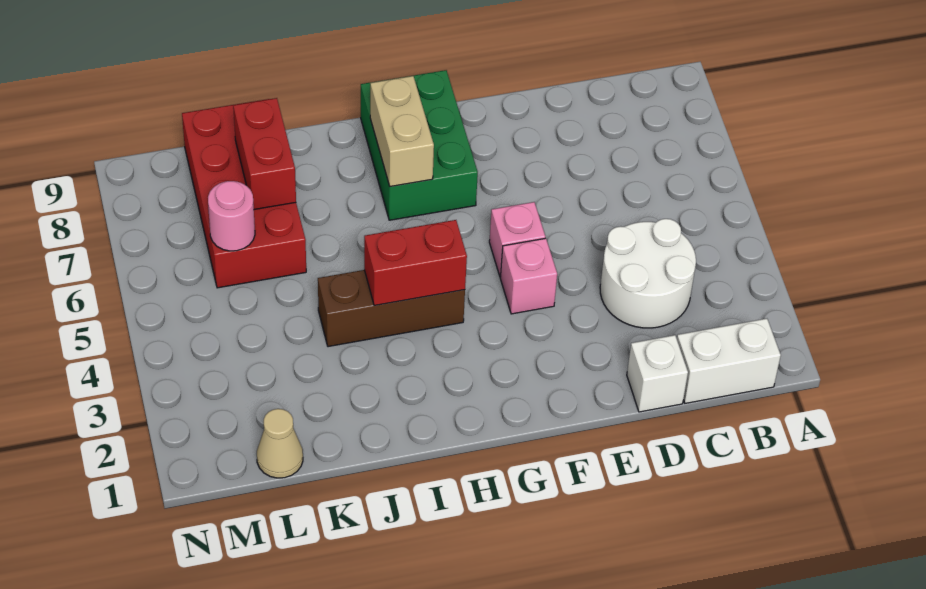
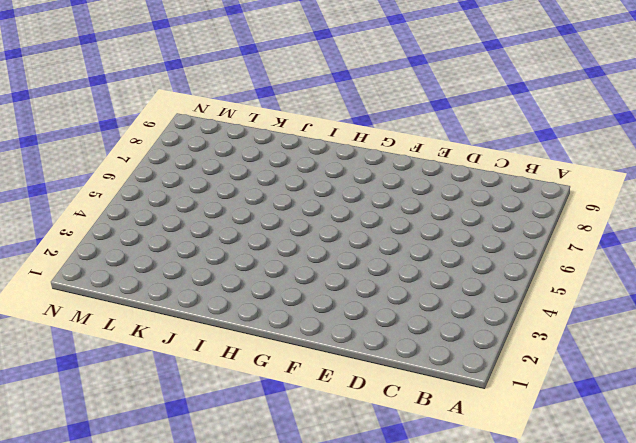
none -> white 1x2 brick [677,319,781,403]
none -> white 2x2 round brick [600,219,696,328]
none -> white 1x1 brick [627,335,688,412]

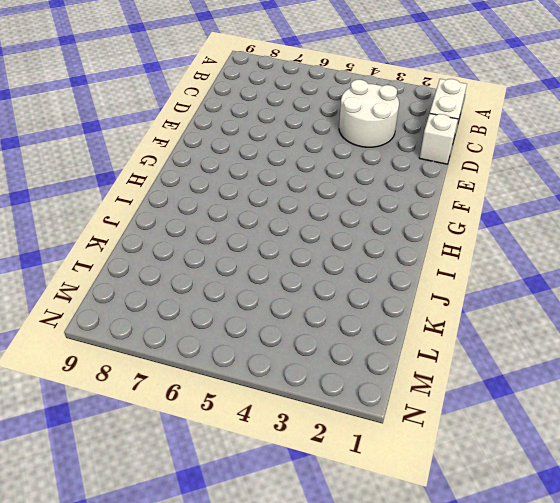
none -> pink 1x1 brick [500,238,557,314]
none -> pink 1x1 brick [489,202,545,277]
none -> green 2x3 brick [361,70,478,220]

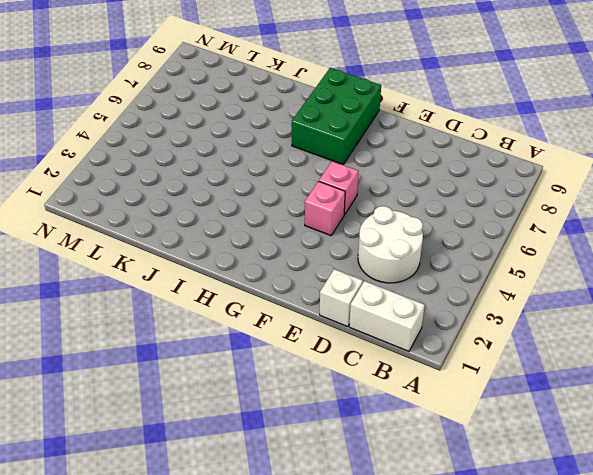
none -> brown 1x3 brick [318,270,465,347]
none -> red 2x4 brick [182,99,306,288]
none -> tan 1x1 cone [257,409,303,478]

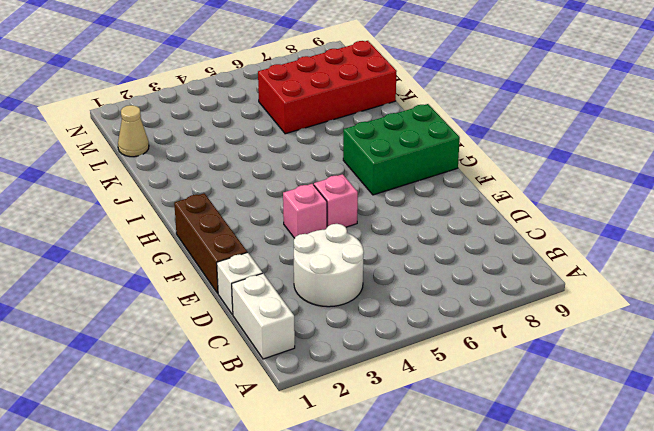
brown 1x3 brick [174,193,247,293] -> brown 1x3 brick moved to [318,270,465,347]
none -> red 1x2 brick [364,220,467,306]
none -> tan 1x2 brick [370,76,434,187]
none -> red 1x2 brick [233,98,296,209]

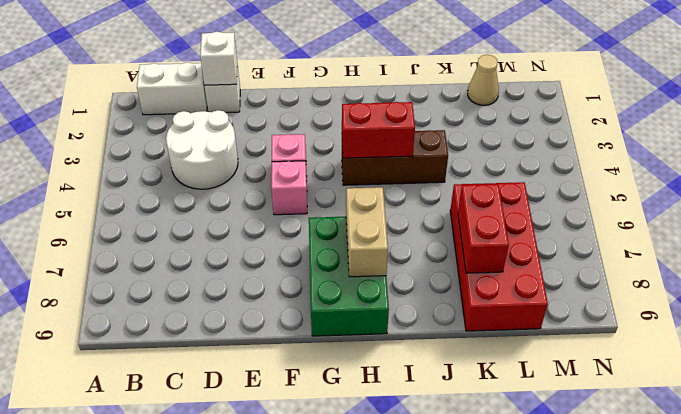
white 1x1 brick [200,32,237,85] -> none
none -> pink 1x1 round brick [208,181,255,251]

